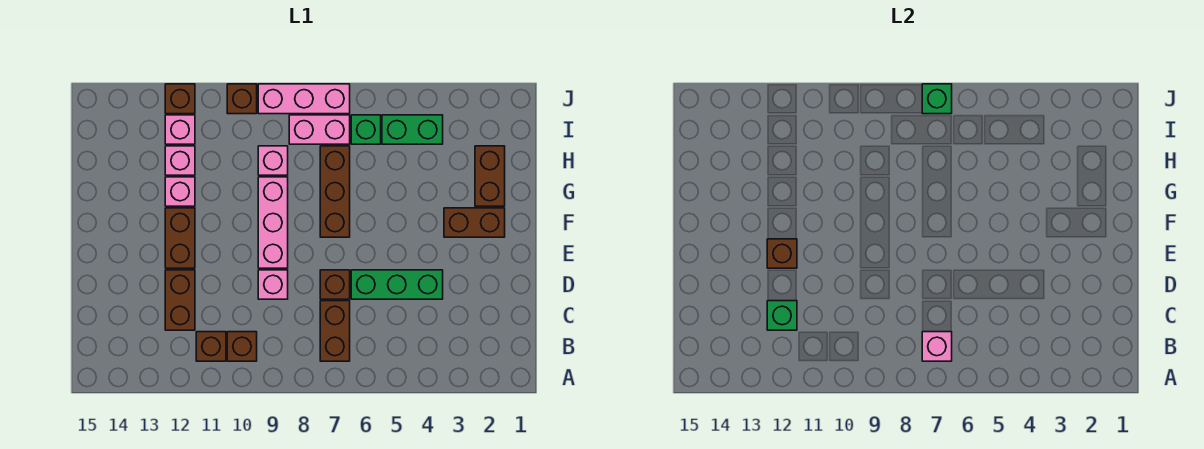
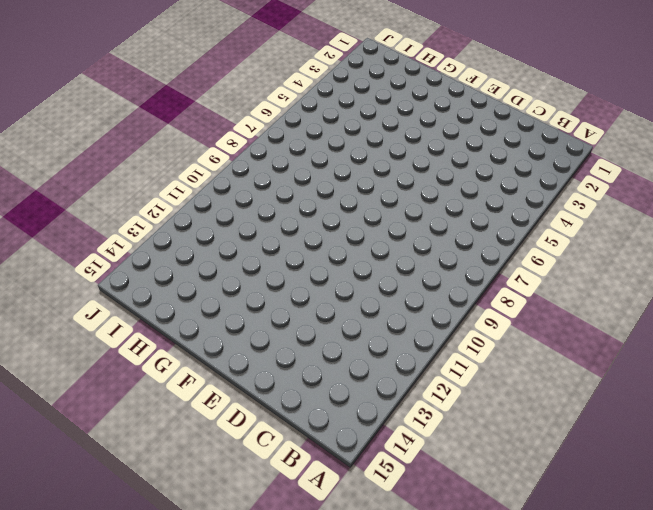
none -> brown 1x2 brick [320,301,350,361]
none -> brown 1x1 brick [227,332,257,361]
none -> brown 1x1 brick [196,332,226,361]

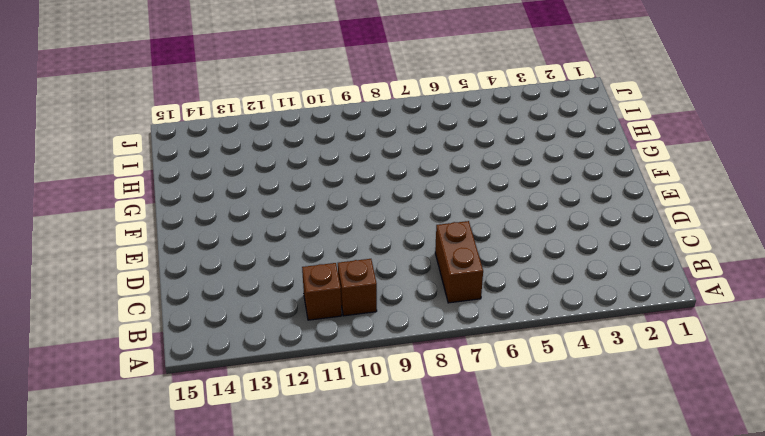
none -> brown 1x2 brick [165,270,195,330]
none -> green 1x3 brick [351,270,443,299]
none -> brown 1x1 brick [320,270,350,299]

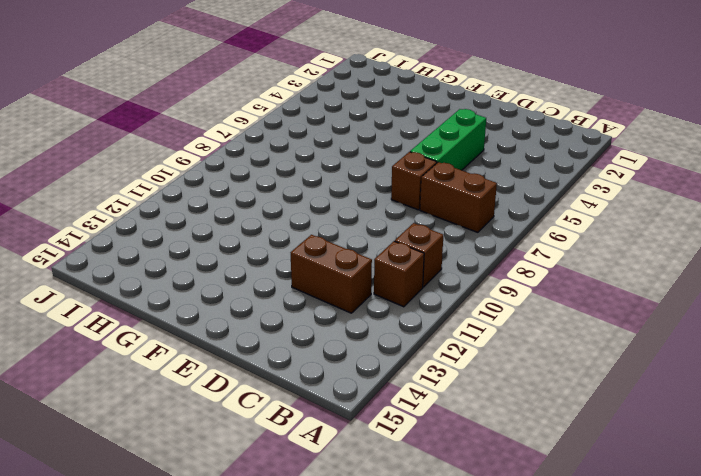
none -> pink 1x1 brick [258,270,288,299]
none -> pink 1x3 brick [258,177,288,268]
none -> brown 1x2 brick [165,208,195,268]

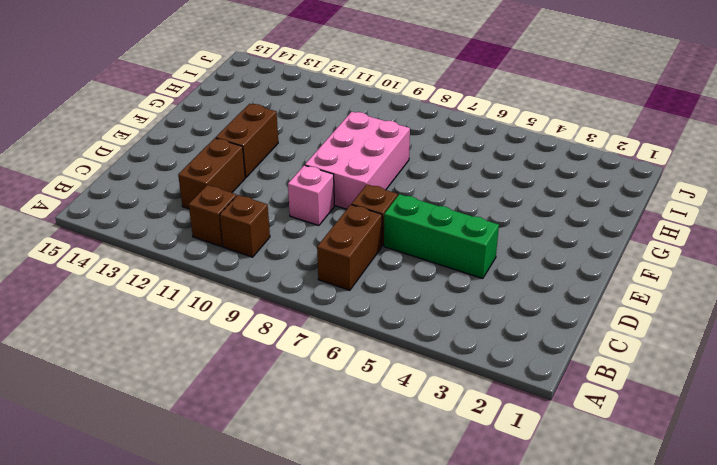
pink 2x3 brick [305,112,410,209] -> pink 1x3 brick [258,177,288,268]
none -> brown 1x2 brick [444,208,505,237]
none -> brown 1x3 brick [320,146,350,237]
none -> brown 1x2 brick [475,146,505,206]

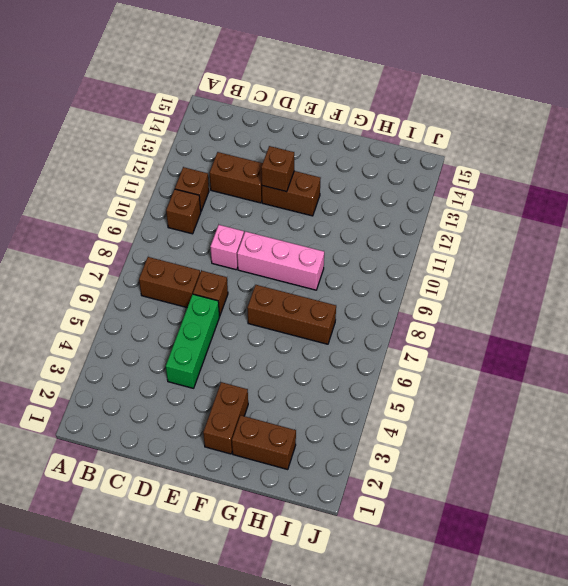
none -> pink 1x1 brick [165,177,195,206]
none -> pink 1x1 brick [258,146,288,175]
none -> pink 1x1 brick [165,146,195,175]

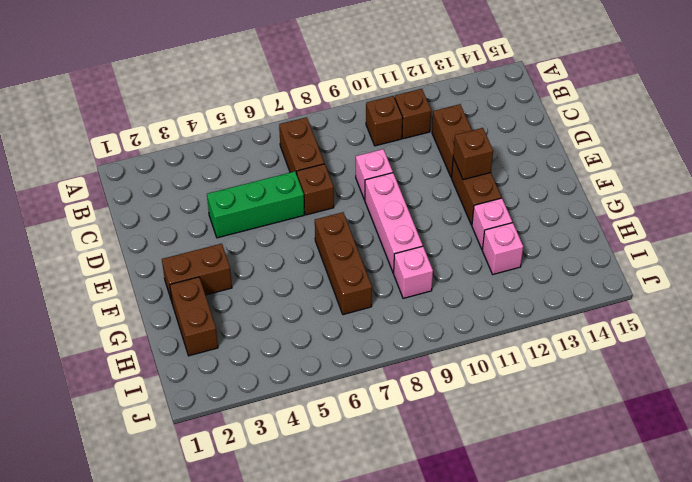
none -> green 1x2 brick [382,115,443,144]
none -> green 1x1 brick [351,115,381,144]
none -> pink 1x2 brick [289,115,350,144]

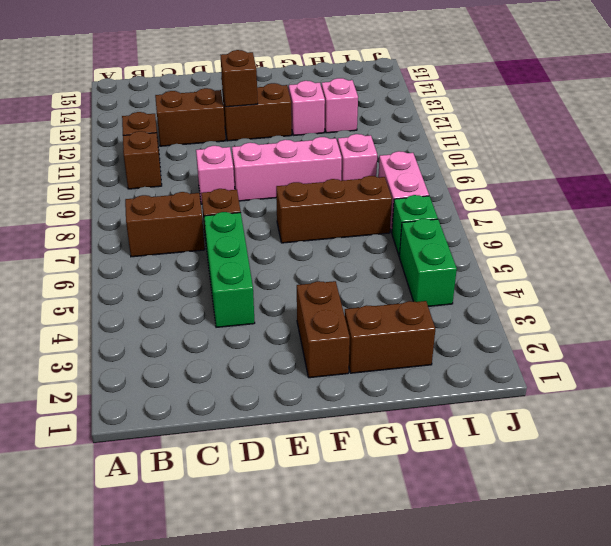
none -> pink 1x1 brick [165,115,195,144]
none -> pink 1x3 brick [258,84,350,114]
none -> brown 1x1 brick [227,84,257,114]

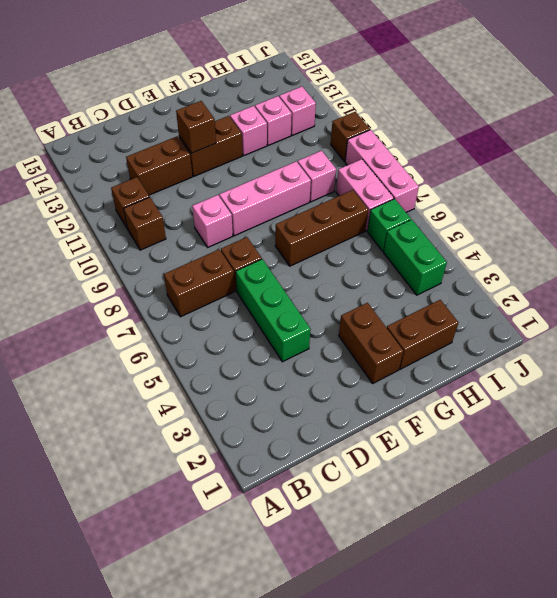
none -> brown 1x1 brick [165,84,195,114]
none -> pink 1x1 brick [922,332,952,361]
none -> green 1x1 brick [767,301,797,330]

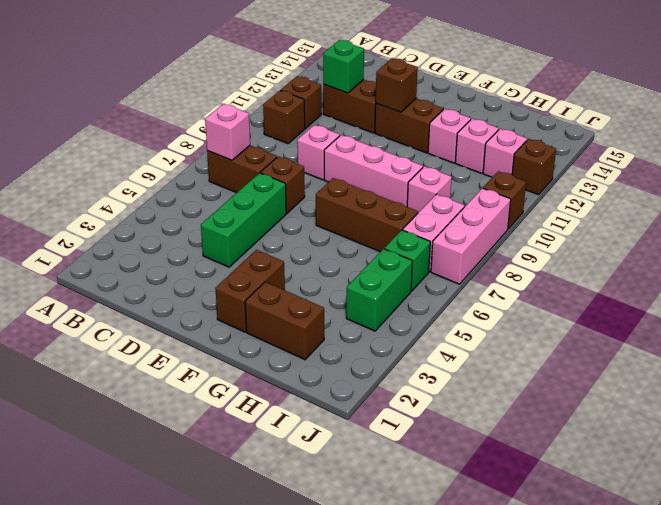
none -> green 1x1 brick [922,84,952,114]

